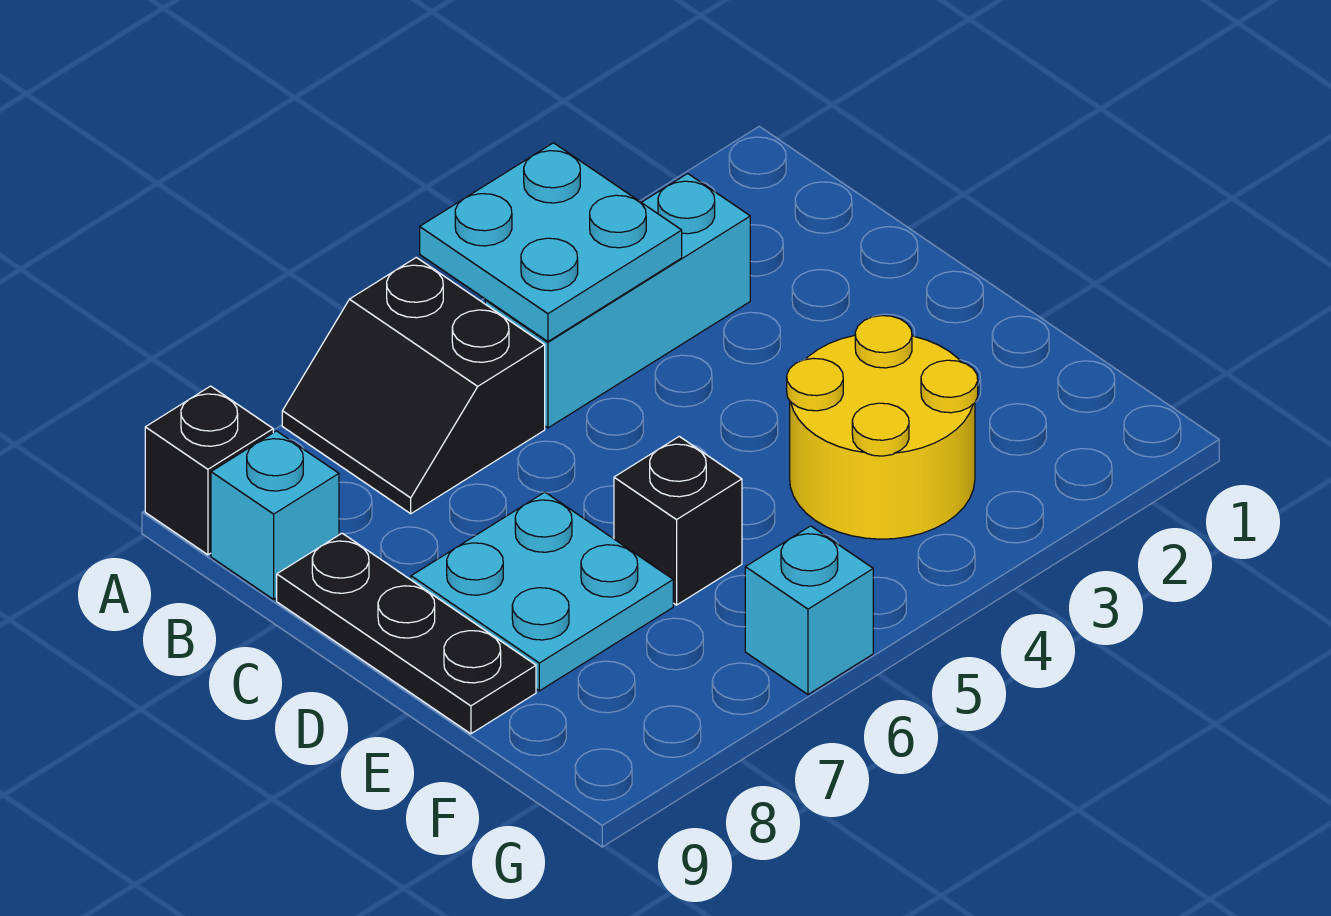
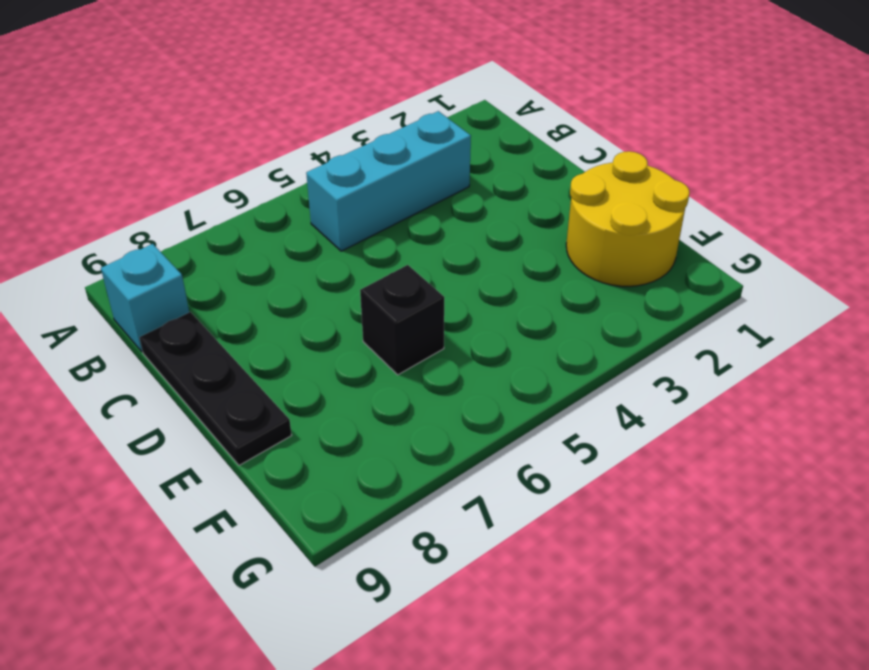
yellow 2x2 round brick [566,151,690,286] -> yellow 2x2 round brick moved to [787,316,978,539]
none -> black 2x2 slope [282,257,545,514]
none -> black 1x1 brick [145,386,273,555]

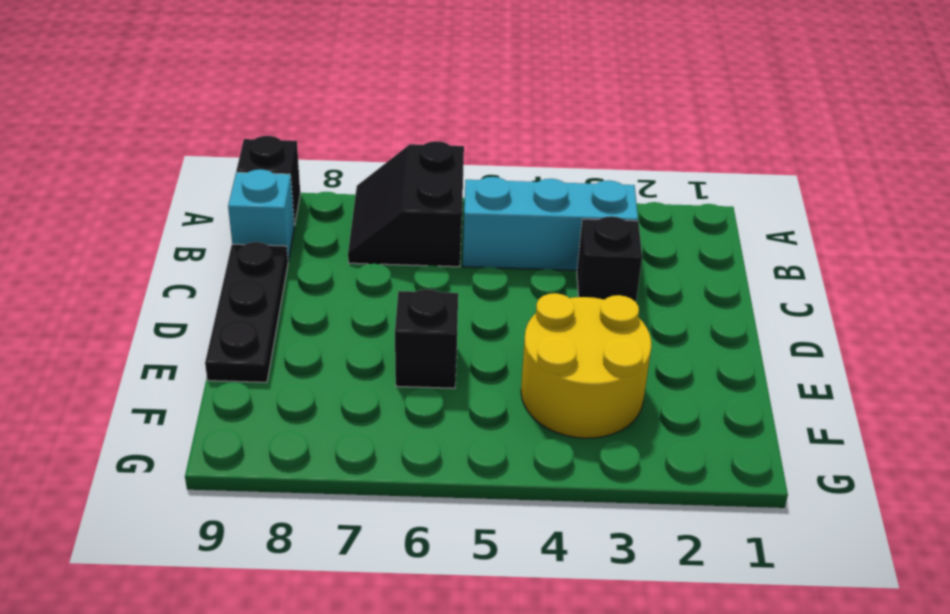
black 1x1 brick [577,216,642,302] -> none
none -> cyan 2x2 plate [411,492,673,691]
none -> cyan 1x1 brick [745,526,873,695]

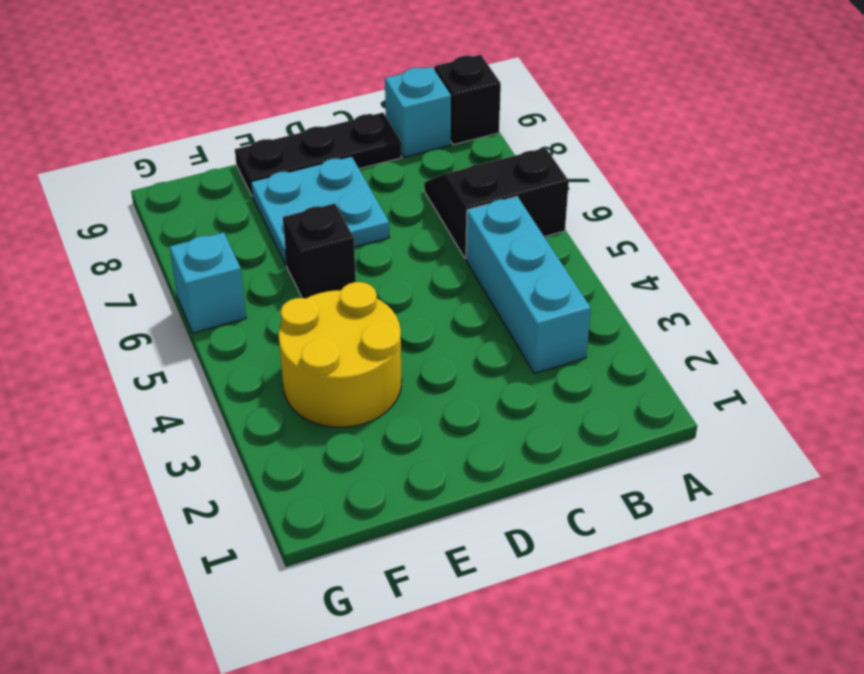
none -> cyan 2x2 plate [420,143,682,341]

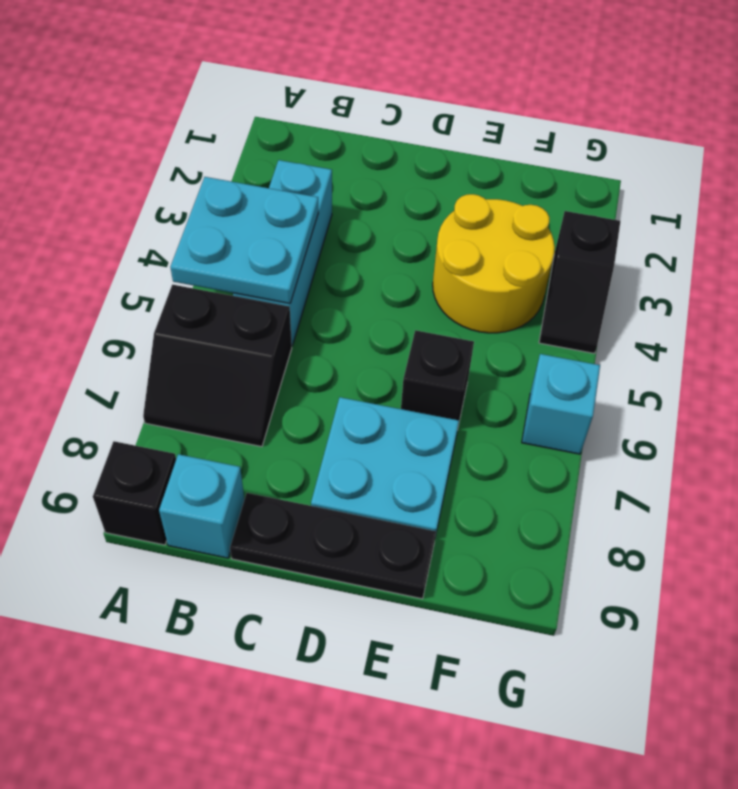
black 1x2 slope [539,211,620,353] -> none

